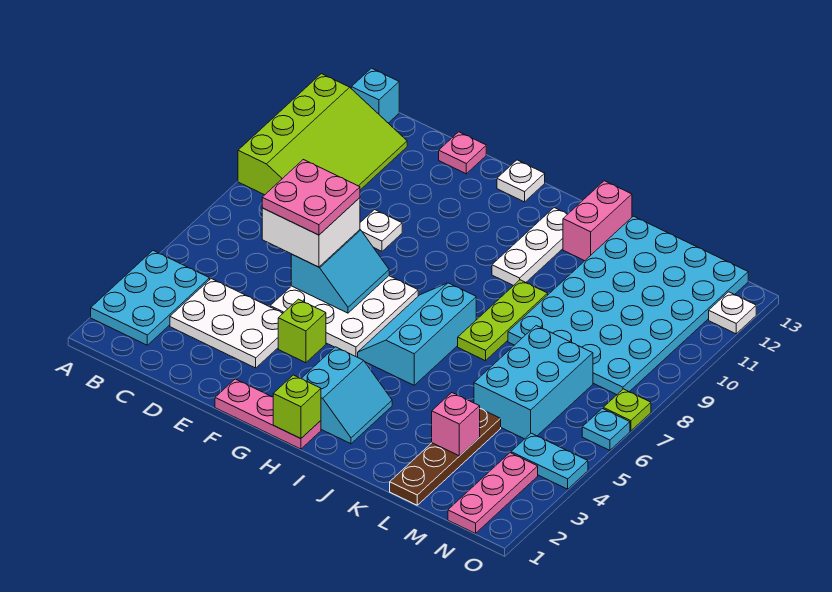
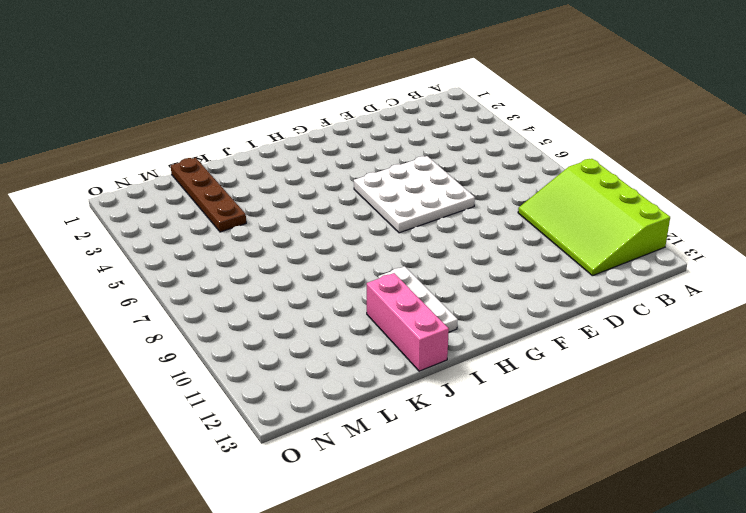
pink 1x3 brick [367,273,449,371] -> pink 1x2 brick [563,181,632,261]
none -> cyan 2x3 plate [91,251,210,345]
none -> cyan 1x1 brick [351,68,399,123]
none -> white 2x3 plate [170,279,283,368]

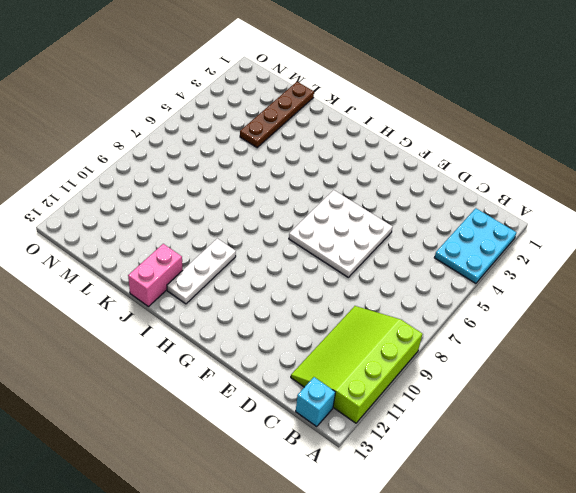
none -> white 2x3 plate [170,279,283,368]
none -> white 1x1 plate [360,210,402,251]
none -> pink 1x1 plate [439,132,486,174]

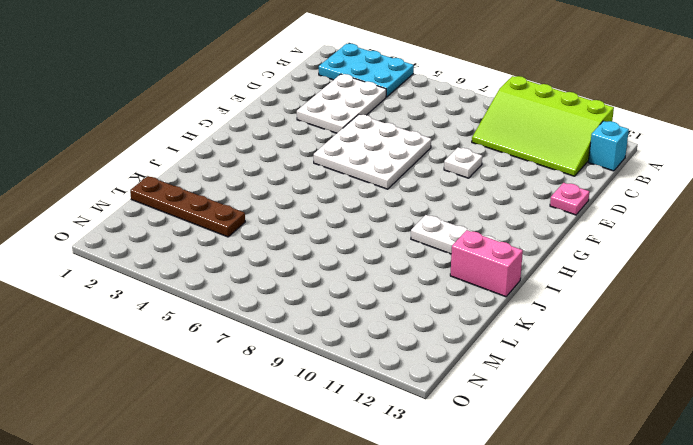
none -> pink 1x3 plate [215,379,321,449]
none -> lime 1x1 brick [278,299,326,363]
none -> white 1x1 plate [497,160,545,202]

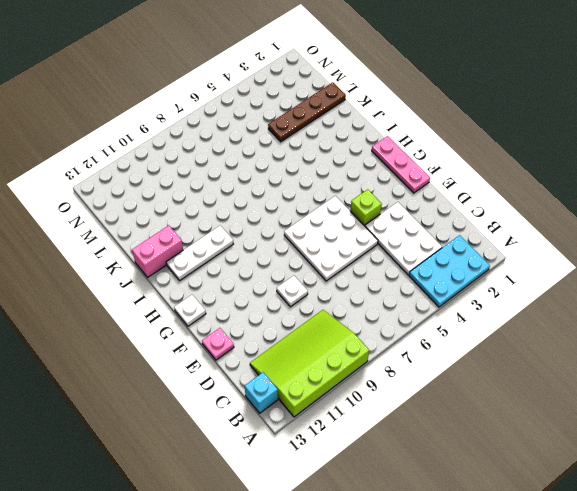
none -> cyan 2x2 slope [301,347,392,444]
none -> cyan 2x3 slope [358,283,476,385]
none -> lime 1x3 plate [458,280,548,361]

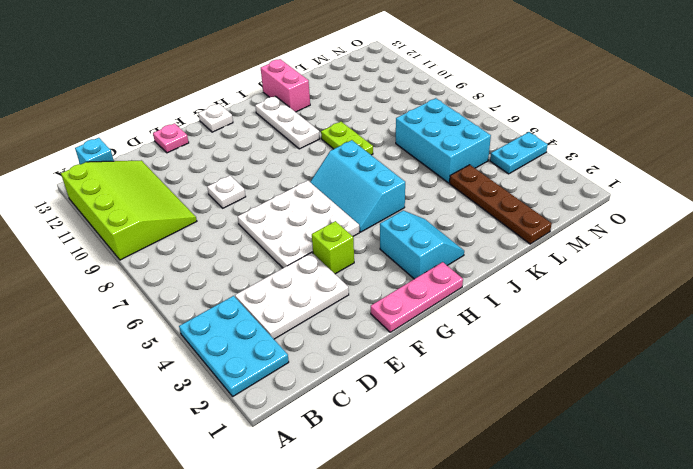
lime 1x2 plate [321,122,373,155] -> lime 1x3 plate [458,280,548,361]
none -> cyan 4x6 plate [508,216,748,395]
none -> pink 1x3 plate [448,453,538,533]
none -> cyan 1x1 plate [582,408,630,450]

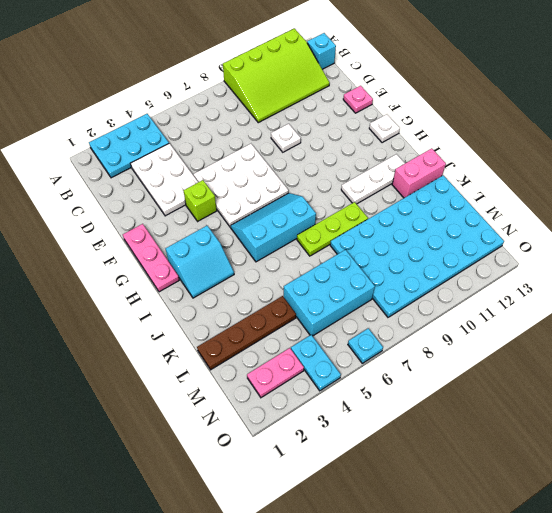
pink 1x2 plate [247,348,304,398] -> pink 1x3 plate [448,453,538,533]
none -> lime 1x1 plate [603,389,651,431]
none -> white 1x1 plate [709,292,756,334]
none -> cyan 2x2 slope [291,230,389,313]

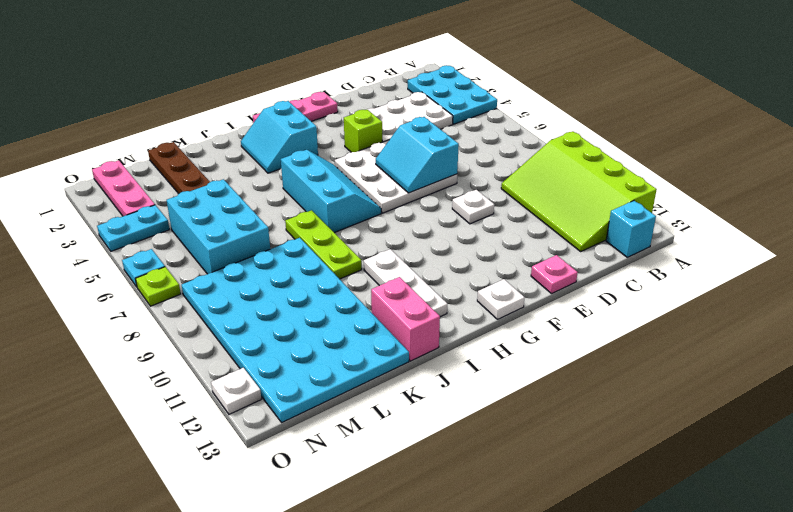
none -> lime 1x1 brick [273,375,321,439]
none -> pink 1x1 brick [432,393,480,456]
none -> white 2x2 brick [262,198,360,267]

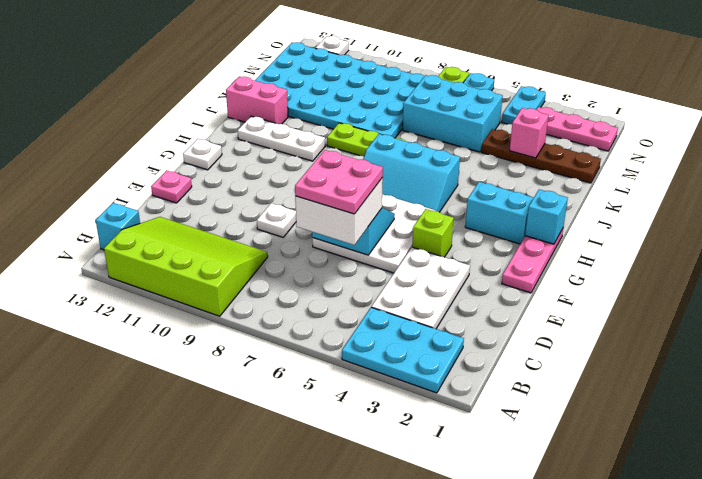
cyan 1x1 brick [525,189,568,244] -> lime 1x1 brick [273,375,321,439]

